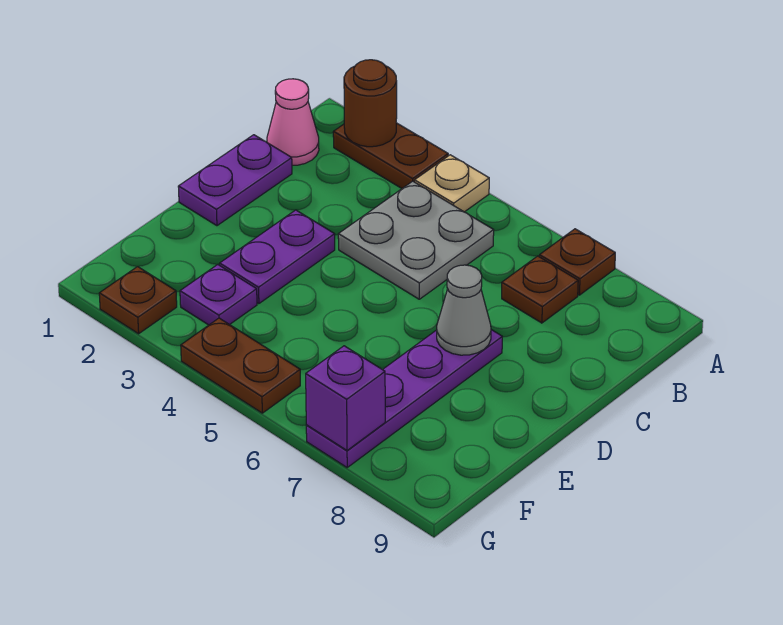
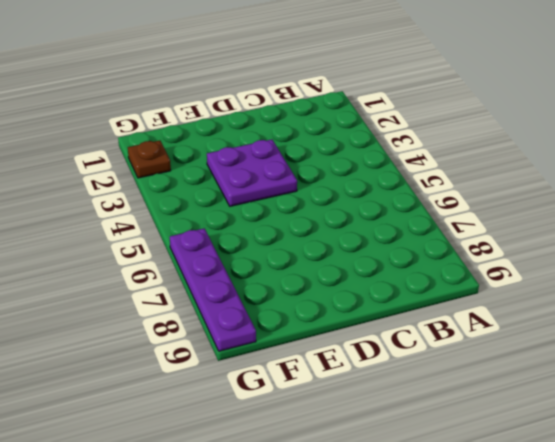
purple 2x2 plate [207,140,297,206] -> purple 1x2 plate [220,210,335,304]
purple 1x4 plate [170,228,256,351] -> purple 1x4 plate turned to [306,330,502,467]
none -> brown 1x2 plate [333,123,448,188]
none -> tan 1x1 plate [415,155,489,212]
none -> brown 1x1 plate [539,229,615,295]

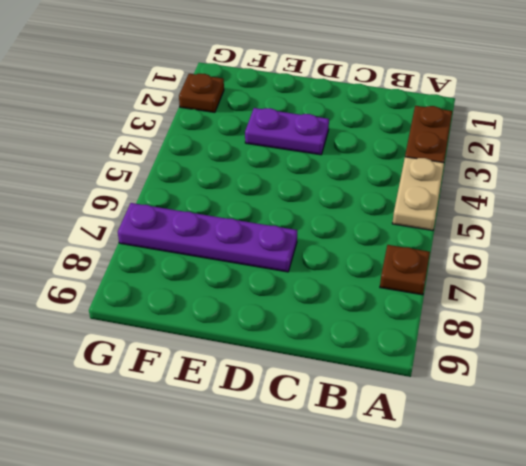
tan 1x2 plate [392,157,444,231] -> tan 1x1 plate [415,155,489,212]
none -> pink 1x1 cone [267,79,319,165]
none -> grey 2x2 plate [338,181,494,299]
none -> brown 1x1 plate [502,256,578,323]

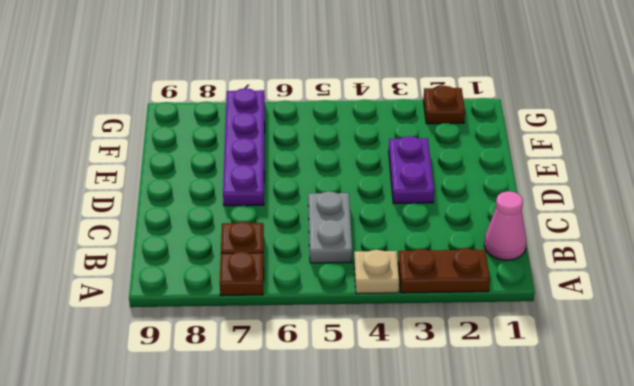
grey 1x2 plate [308,191,352,263] -> grey 2x2 plate [338,181,494,299]
none -> purple 1x2 plate [178,135,292,226]
none -> purple 1x1 plate [180,264,257,325]
none -> brown 1x2 plate [181,318,300,413]

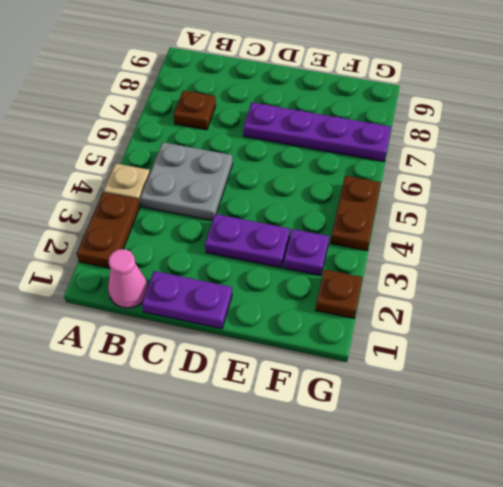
none -> brown 1x1 plate [539,229,615,295]
none -> brown 1x1 round brick [344,60,397,147]
none -> grey 1x1 cone [437,265,491,355]

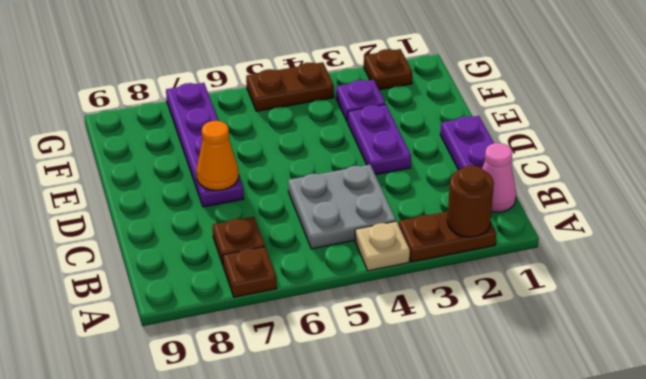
orange 1x1 cone [196,121,239,190] -> grey 1x1 cone [437,265,491,355]
none -> purple 1x1 brick [306,346,385,450]

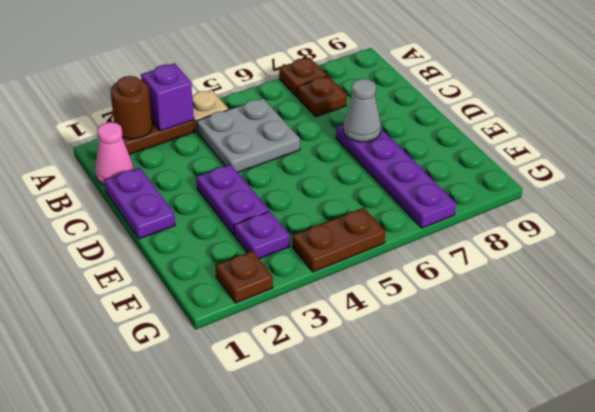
purple 1x1 brick [141,63,194,131] -> purple 1x1 brick moved to [306,346,385,450]

